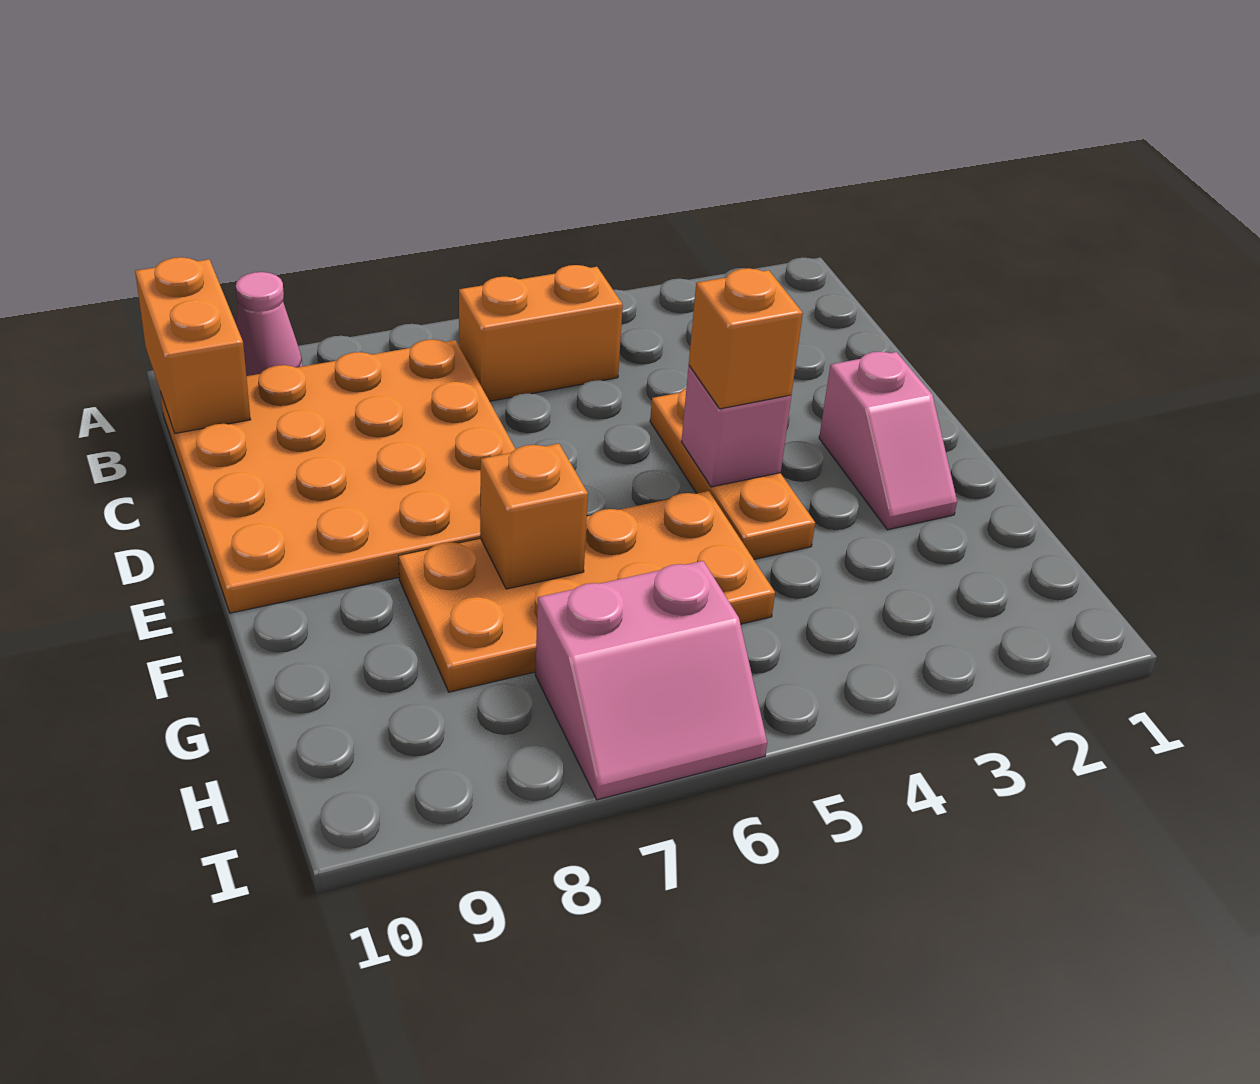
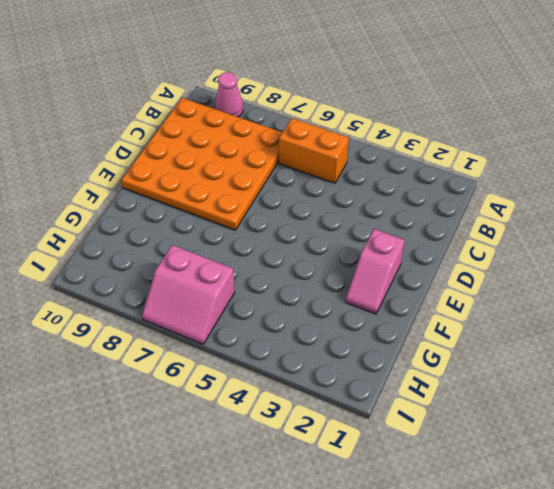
none -> orange 1x3 plate [650,388,815,559]
none -> orange 2x4 plate [399,491,775,692]

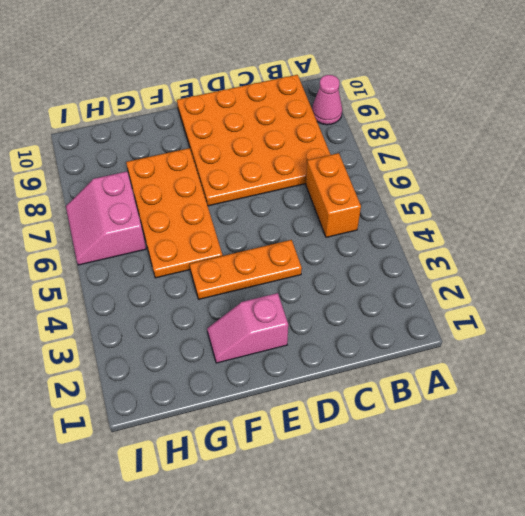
none -> orange 1x2 brick [135,257,251,433]
none -> pink 1x1 brick [681,366,791,487]

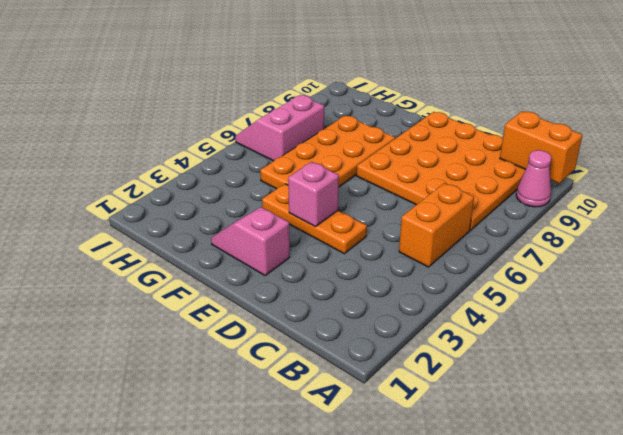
none -> orange 1x1 brick [480,444,588,589]
none -> orange 1x1 brick [689,268,803,409]

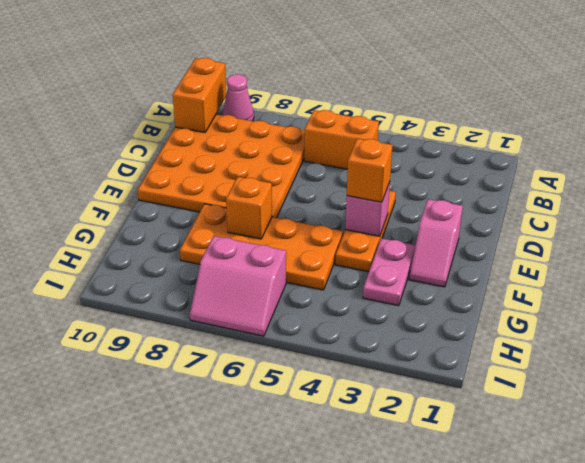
pink 1x2 plate [363,238,415,306] -> none

